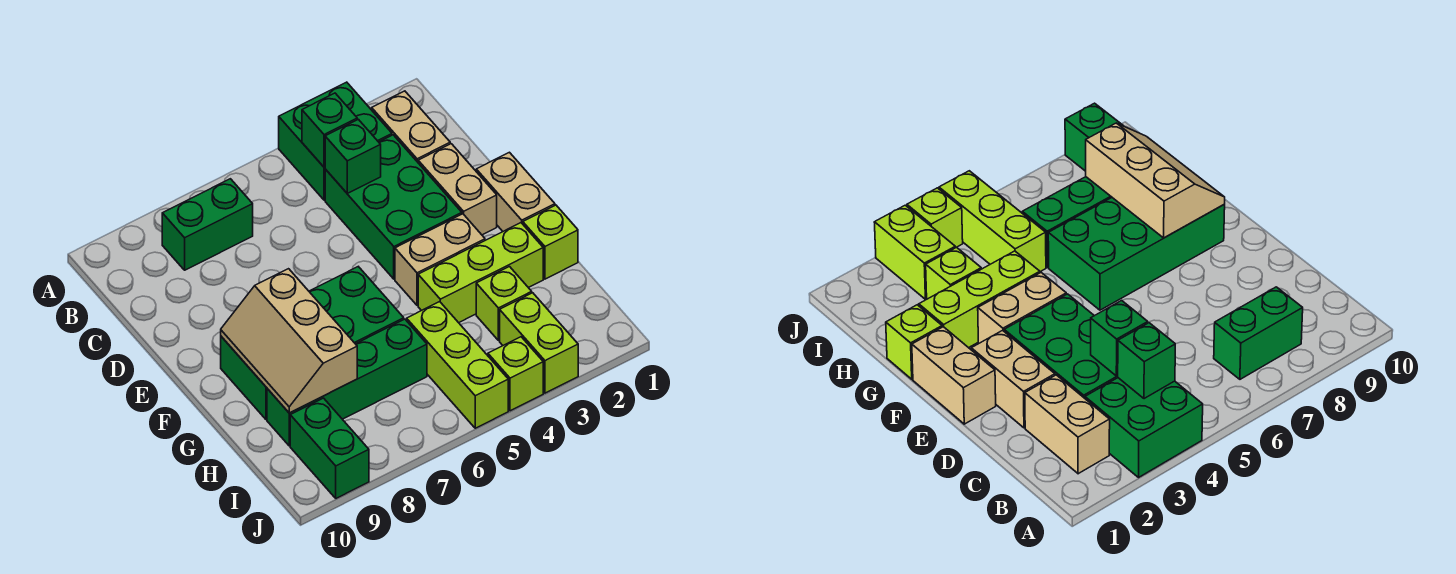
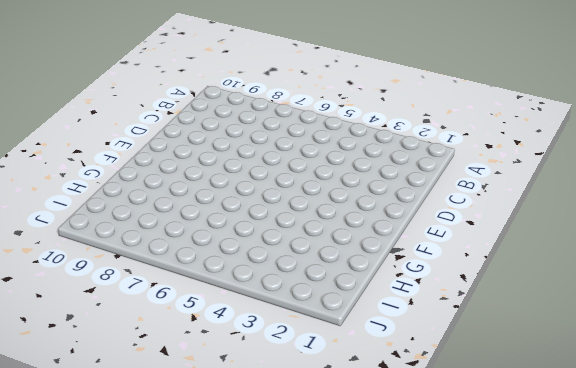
none -> green 2x2 brick [279,82,392,200]
none -> tan 1x2 brick [372,91,450,162]
none -> green 1x2 brick [162,179,253,270]

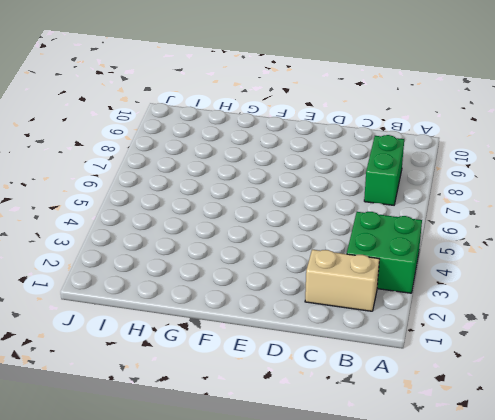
none -> green 2x3 brick [325,135,462,279]
none -> tan 1x2 brick [418,144,497,235]
none -> tan 1x2 brick [476,152,555,231]

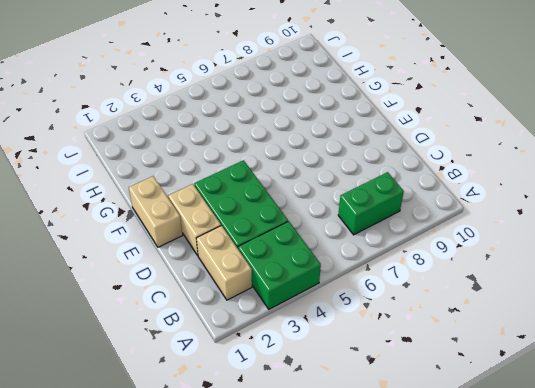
none -> tan 1x2 brick [395,214,485,305]
none -> green 2x4 brick [221,267,404,420]
none -> lime 1x1 brick [523,205,578,279]

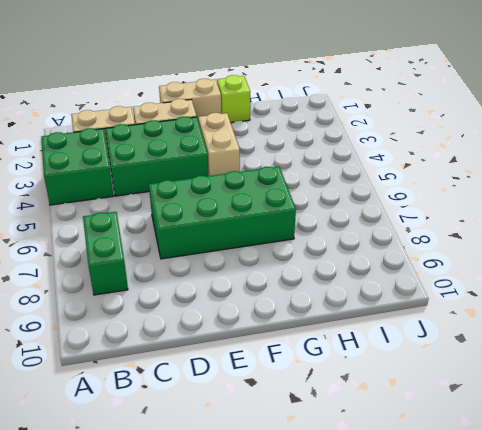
green 2x4 brick [149,167,296,259] -> green 2x4 brick turned to [221,267,404,420]
none -> lime 1x3 brick [418,223,543,323]
none -> lime 1x1 brick [476,267,532,341]
none -> lime 1x3 brick [407,302,508,428]

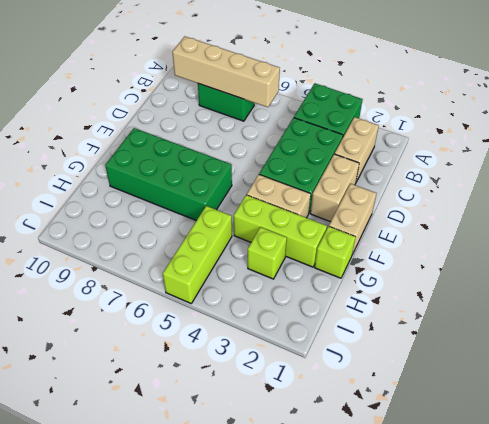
tan 1x4 brick [172,36,280,107] -> none
none -> green 1x4 brick [267,319,427,446]
none -> lime 1x2 brick [500,293,578,393]
none -> green 1x2 brick [290,398,369,498]

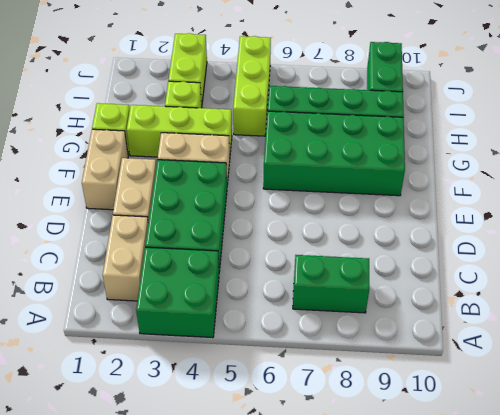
none -> lime 1x1 brick [488,337,543,411]
none -> green 1x1 brick [302,93,357,167]
none -> green 1x1 brick [325,119,381,193]

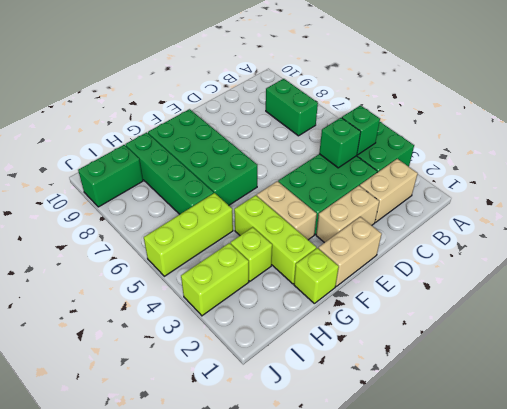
none -> lime 1x1 brick [488,337,543,411]
none -> tan 2x3 slope [221,269,357,413]

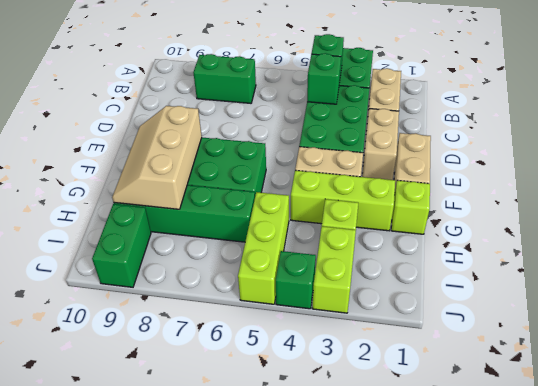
green 1x1 brick [276,251,316,309] -> lime 1x1 brick [488,337,543,411]

